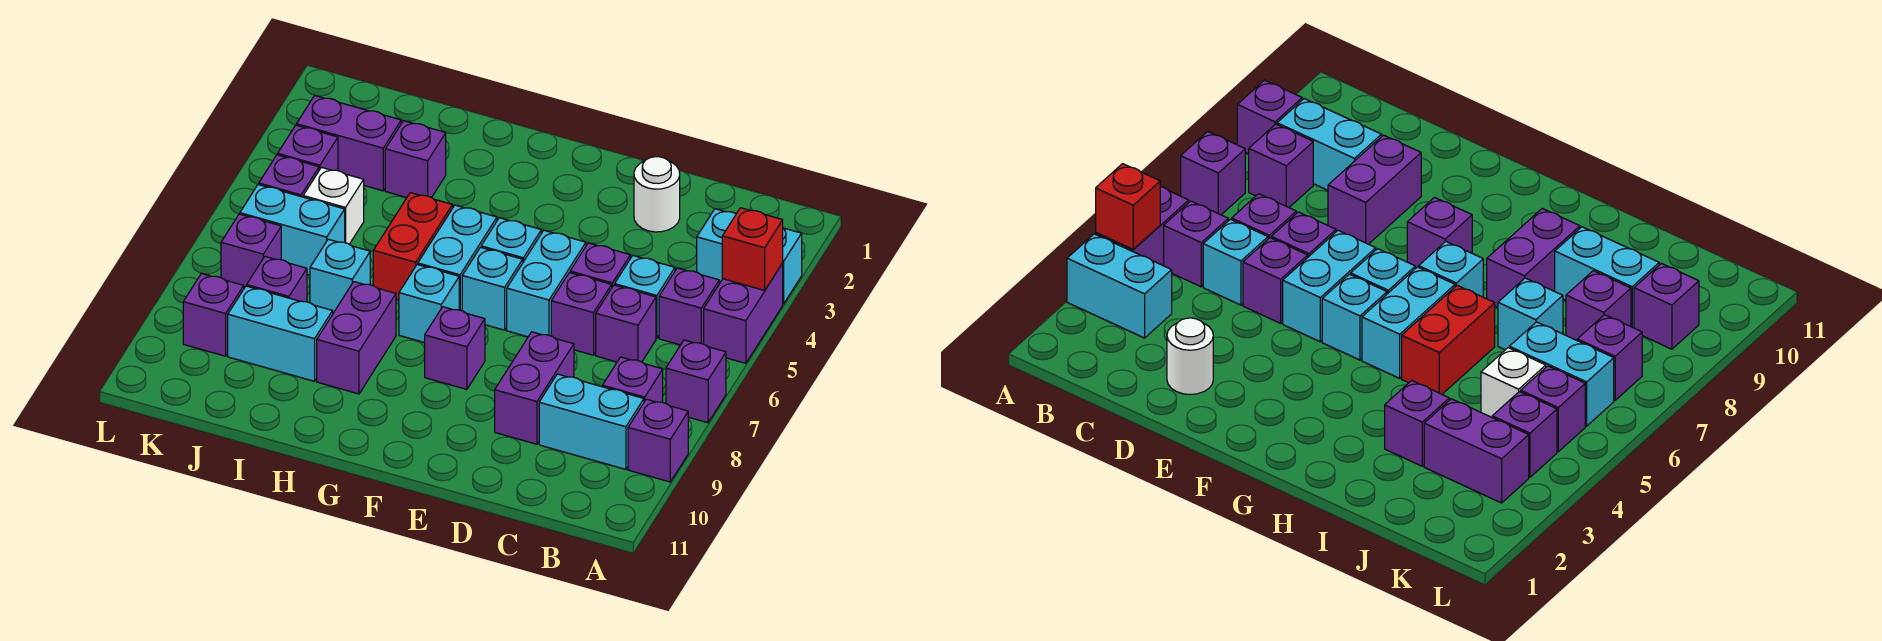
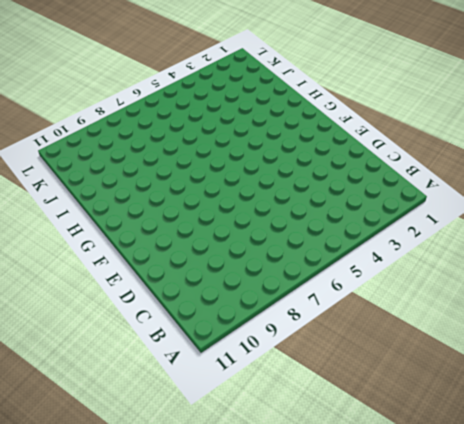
none -> cyan 1x2 brick [697,209,802,304]
none -> purple 1x2 brick [704,263,783,363]
none -> purple 1x1 brick [666,340,726,423]
none -> purple 1x1 brick [628,399,688,482]

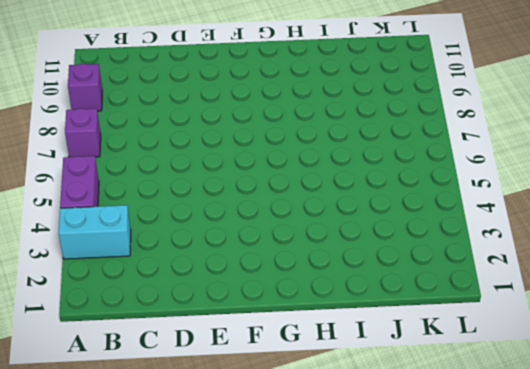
none -> purple 1x1 brick [659,268,719,345]
none -> purple 1x1 brick [603,357,663,402]
none -> cyan 1x2 brick [539,374,644,469]
none -> cyan 1x1 brick [615,255,675,338]

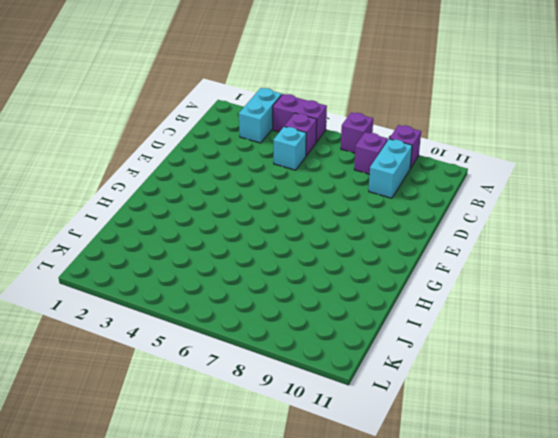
none -> purple 1x1 brick [596,285,656,362]
none -> white 1x1 round brick [634,157,680,232]
none -> purple 1x1 brick [570,243,630,287]
none -> purple 1x1 brick [551,273,612,355]

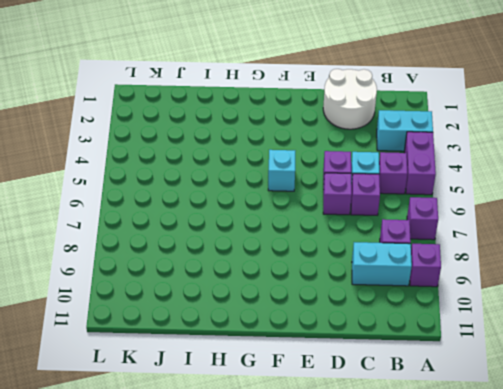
white 2x2 round brick [323,69,377,129] -> white 1x1 round brick [634,157,680,232]
none -> purple 1x2 brick [495,332,574,444]
none -> cyan 1x2 brick [507,230,586,337]
none -> cyan 1x1 brick [462,247,523,330]
none -> purple 1x1 brick [425,307,485,389]

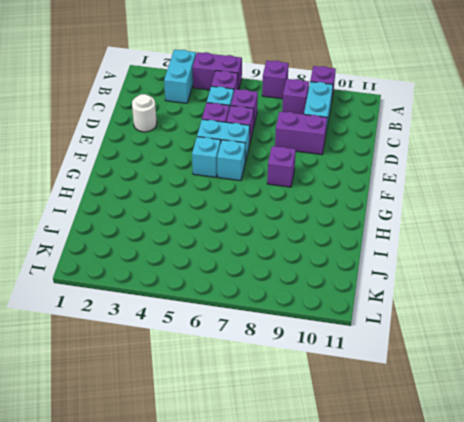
none -> cyan 1x2 brick [418,205,497,311]
none -> cyan 1x1 brick [399,265,459,343]
none -> red 1x2 brick [373,193,453,300]
none -> purple 1x2 brick [317,282,396,394]

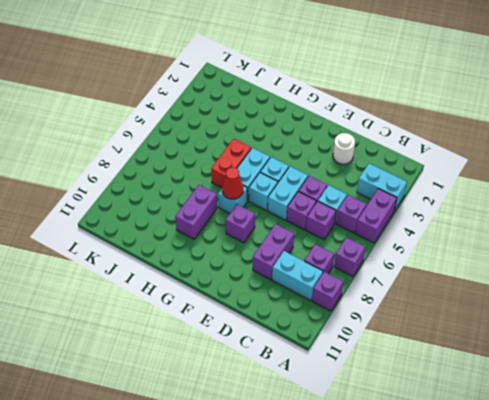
red 1x1 cone [222,167,243,199] -> none
none -> purple 1x1 brick [385,121,446,198]
none -> cyan 1x1 brick [310,239,370,313]
none -> cyan 1x2 brick [228,286,333,381]
none -> purple 1x2 brick [297,96,401,191]

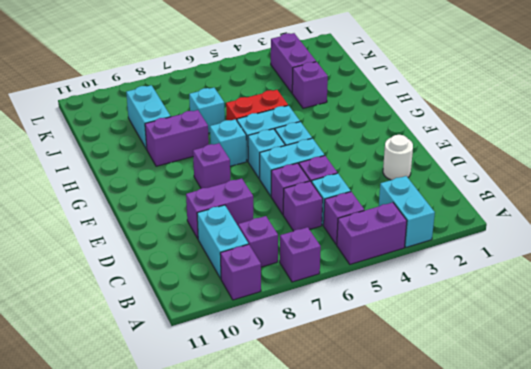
none -> white 1x1 brick [303,167,364,244]
none -> cyan 1x2 brick [240,184,345,275]
none -> purple 1x1 brick [247,257,307,302]
none -> purple 1x1 brick [278,125,338,171]

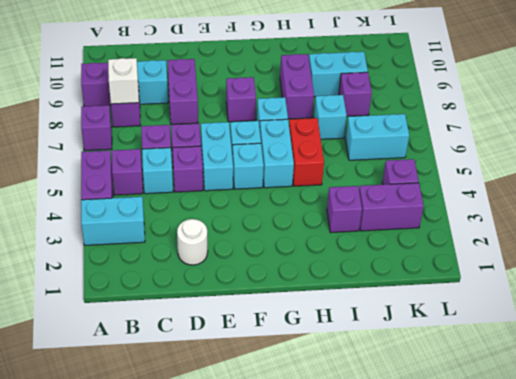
white 1x1 brick [108,58,139,104] -> white 1x1 brick moved to [303,167,364,244]
none -> purple 1x1 brick [259,155,319,197]
none -> purple 1x1 brick [221,214,281,288]
none -> purple 1x1 brick [183,273,244,356]
none -> red 1x1 brick [722,208,783,290]

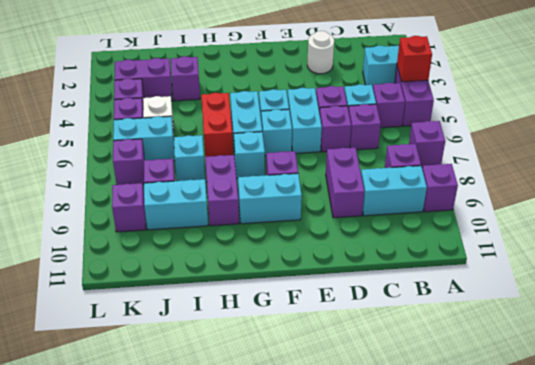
cyan 1x2 brick [238,173,302,224] -> none

